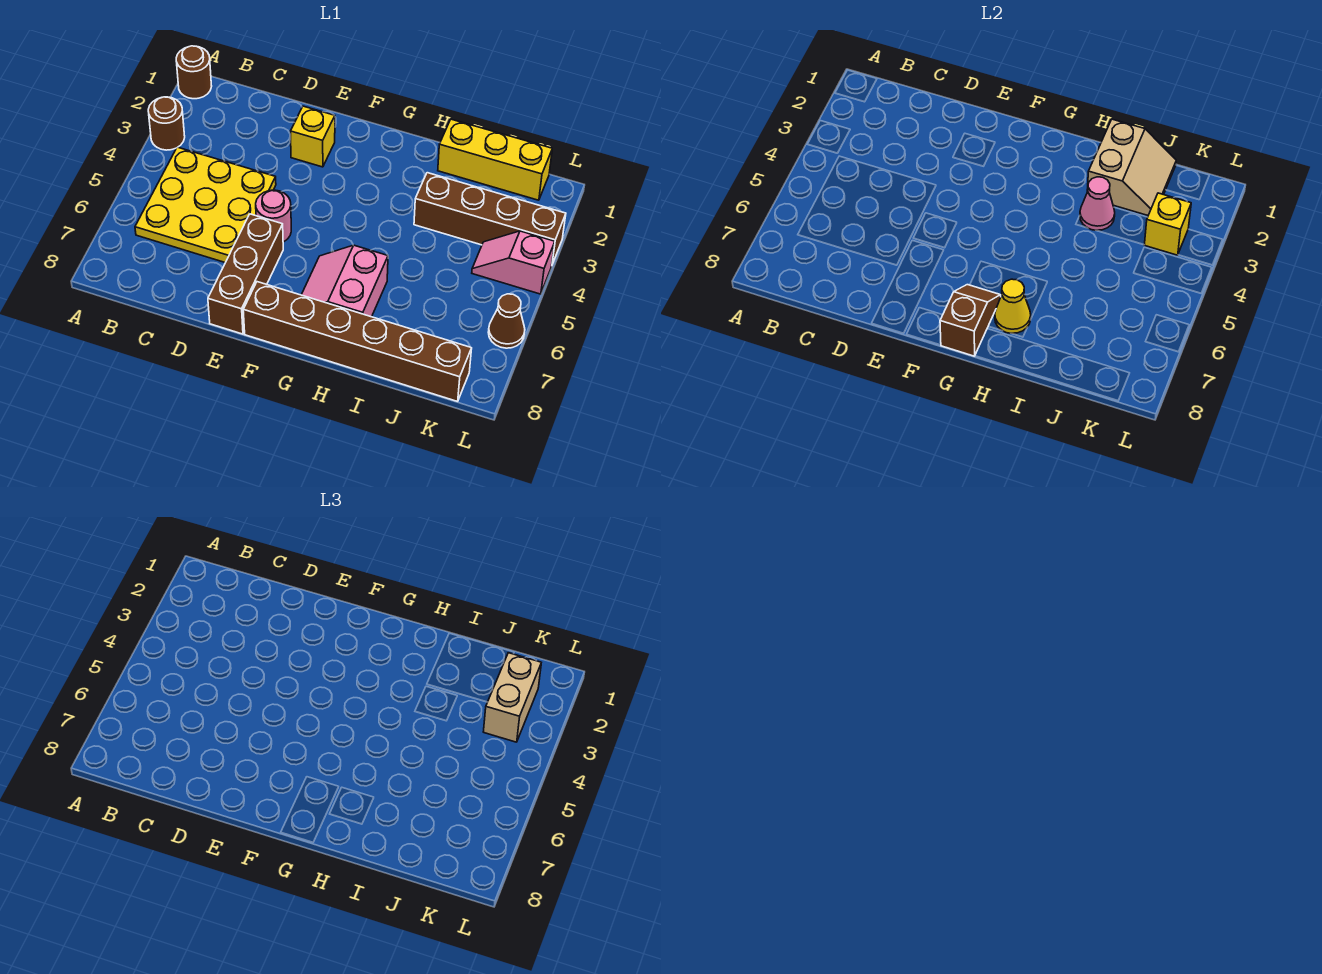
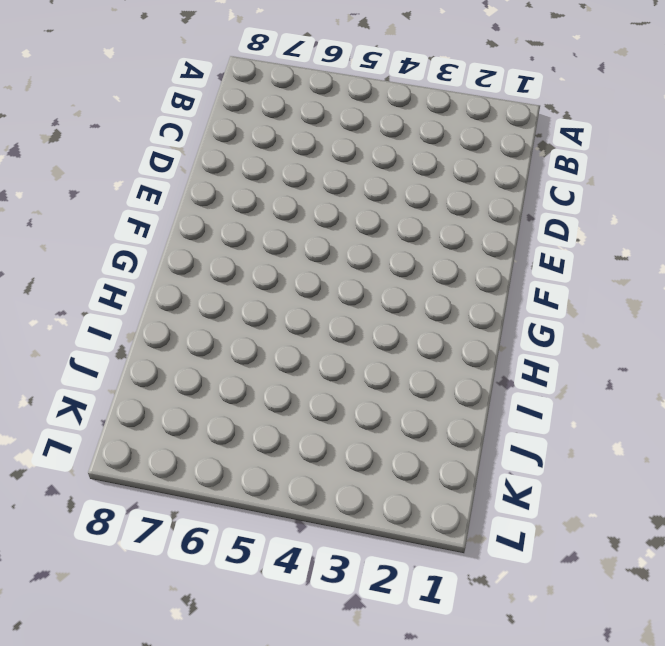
none -> brown 1x1 round brick [176,46,212,99]
none -> brown 1x1 round brick [148,97,185,150]
none -> yellow 3x3 plate [135,147,276,263]

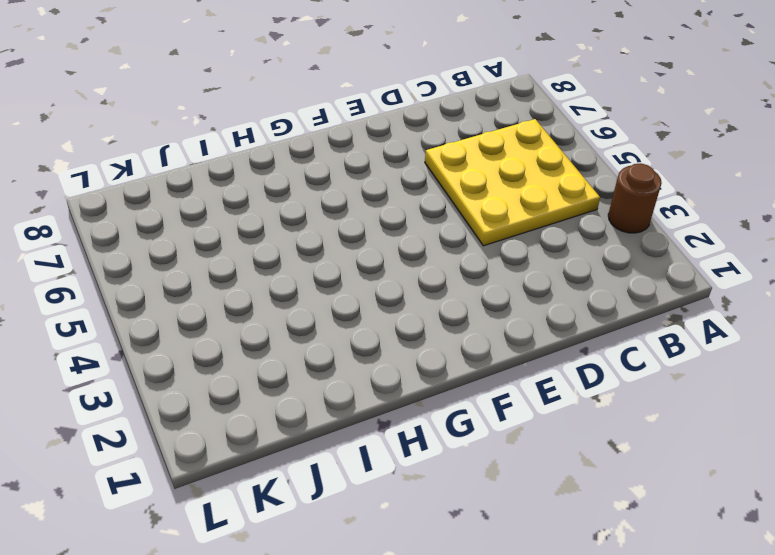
none -> brown 1x1 round brick [176,46,212,99]
none -> yellow 1x1 brick [291,106,335,167]
none -> pink 1x1 round brick [256,190,291,242]

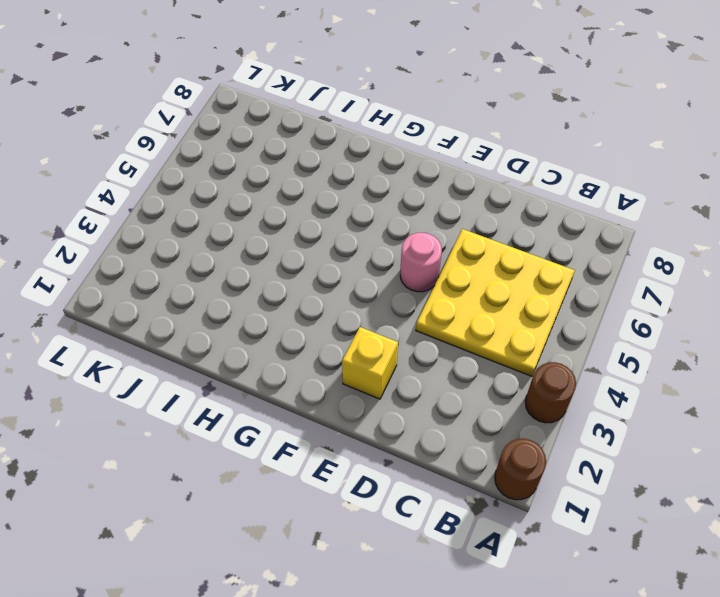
none -> brown 1x3 brick [208,214,283,334]
none -> brown 1x6 brick [243,282,472,401]
none -> pink 2x2 slope [302,245,388,317]

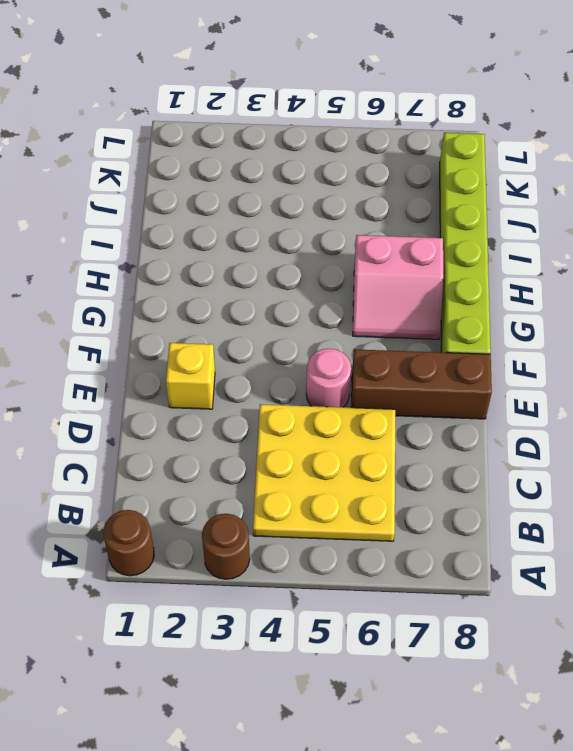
lime 1x6 brick [440,133,491,354] -> brown 1x6 brick [243,282,472,401]
none -> yellow 1x3 brick [438,119,552,200]
none -> brown 1x4 brick [414,173,566,264]
none -> pink 1x2 slope [472,231,555,294]

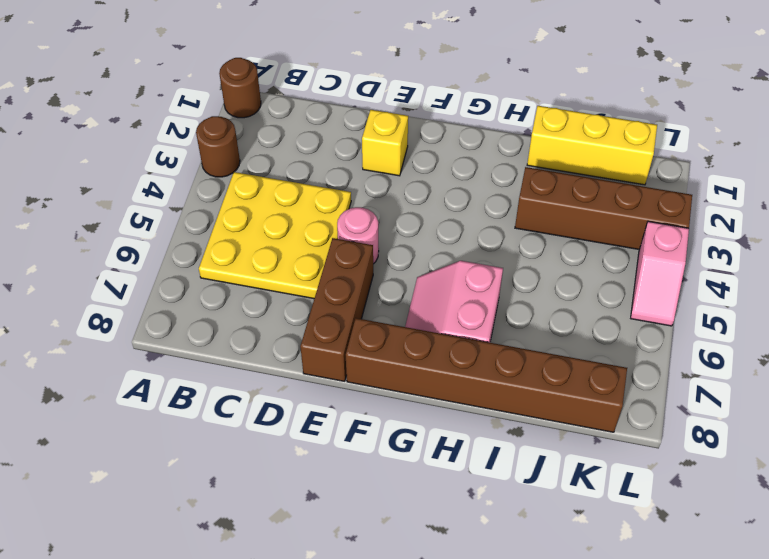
pink 1x2 slope [631,221,689,326] -> pink 1x2 slope turned to [472,231,555,294]
none -> brown 1x1 cone [488,294,525,348]
none -> brown 1x2 slope [940,285,1001,356]
none -> yellow 1x1 cone [995,279,1031,333]

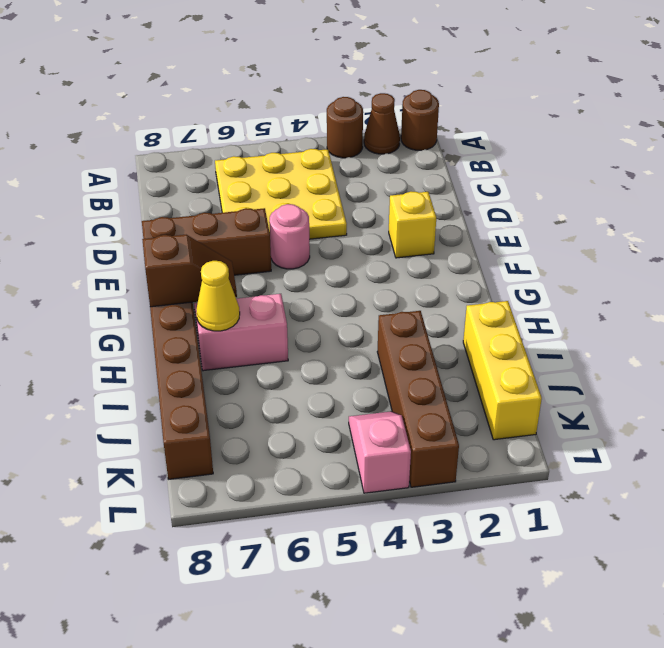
brown 1x1 cone [364,93,400,154] -> brown 1x1 cone moved to [488,294,525,348]
none -> tan 2x2 slope [1087,119,1176,215]
none -> pink 1x1 cone [1080,177,1115,230]
none -> yellow 1x1 brick [1144,193,1191,255]

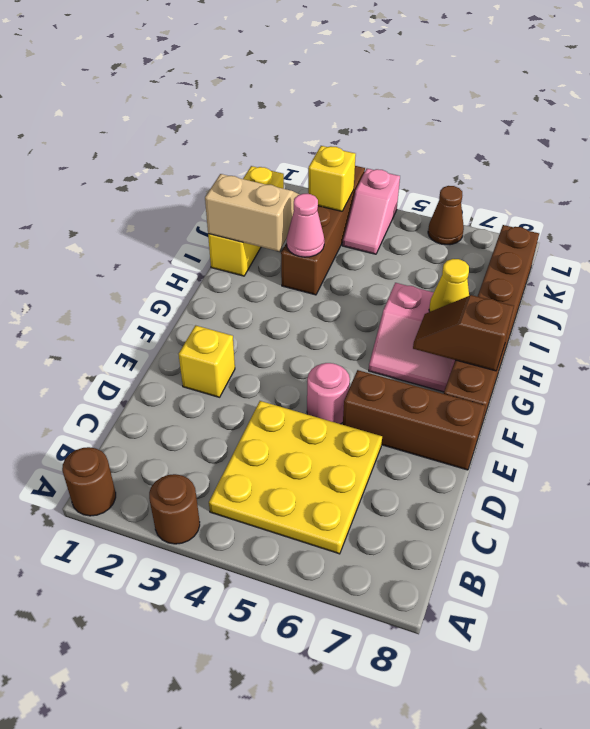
none -> tan 1x2 brick [483,653,541,742]

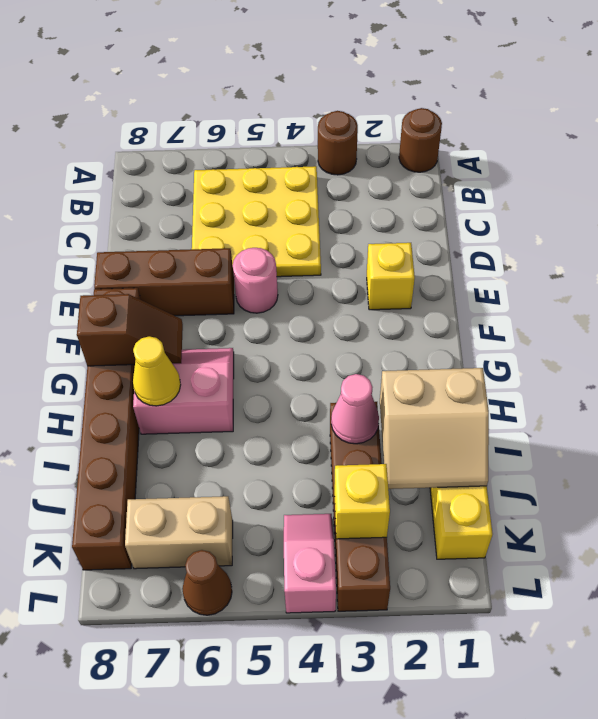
tan 1x2 brick [125,496,233,569] -> tan 1x2 brick moved to [483,653,541,742]

